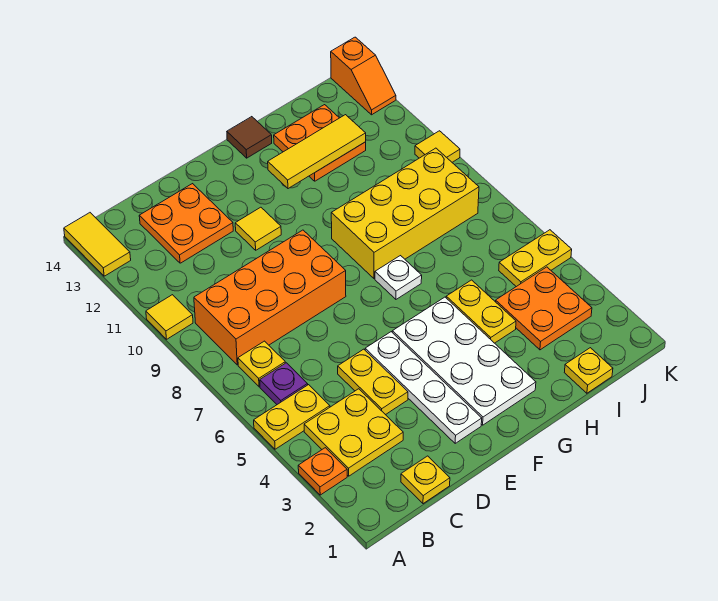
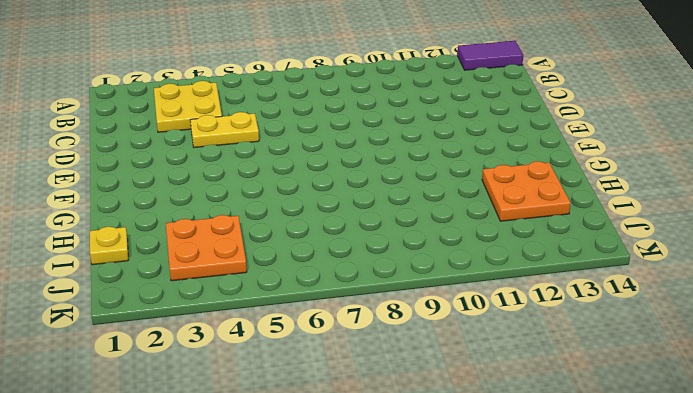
purple 1x2 tile [457,41,523,70] -> yellow 1x2 tile [64,213,131,276]
none -> orange 1x1 plate [298,448,347,495]
none -> yellow 1x2 plate [254,385,330,449]
none -> yellow 1x1 tile [146,295,193,339]

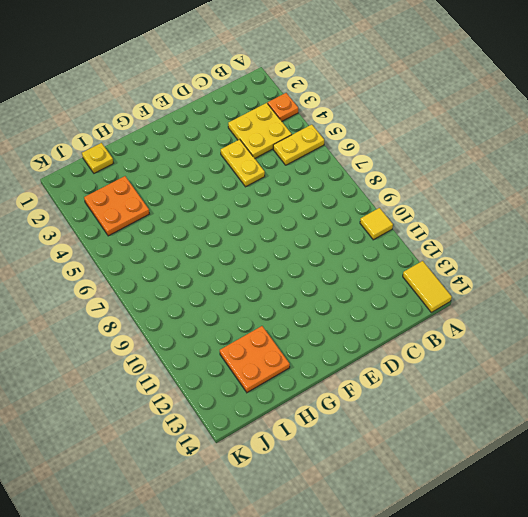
none -> purple 1x1 plate [260,363,308,404]
none -> yellow 1x1 plate [238,341,285,387]
none -> orange 2x4 brick [194,230,346,365]

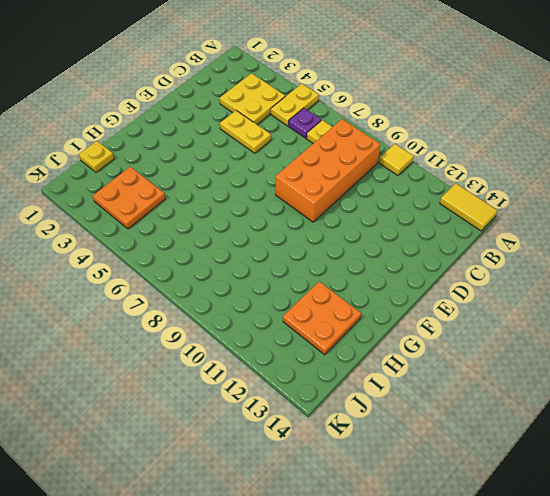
none -> orange 1x1 plate [298,448,347,495]
none -> yellow 1x1 plate [401,456,450,504]
none -> orange 2x2 plate [139,184,233,263]

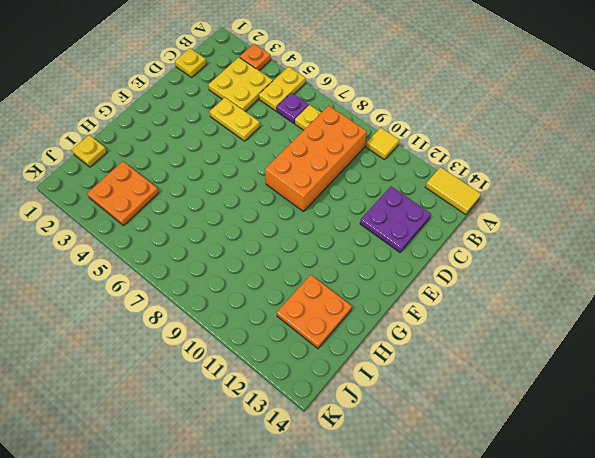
purple 2x2 plate [360,186,431,252] -> orange 2x2 plate [139,184,233,263]
none -> white 1x4 plate [365,332,482,443]
none -> yellow 1x1 tile [235,207,281,250]
none -> white 2x4 plate [392,297,536,425]

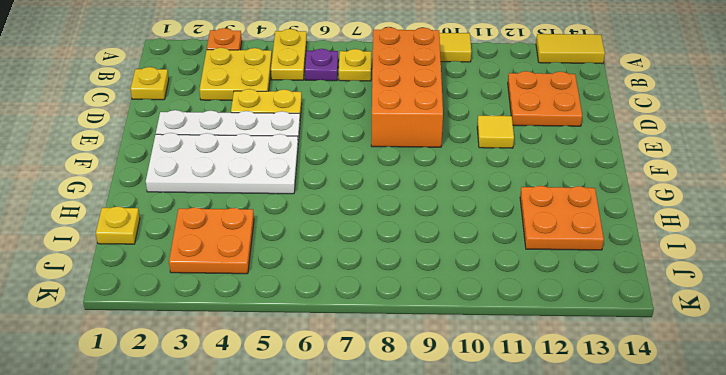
none -> white 1x1 plate [375,256,422,299]
none -> yellow 2x4 brick [331,148,479,279]
none -> brown 1x1 tile [227,117,272,158]

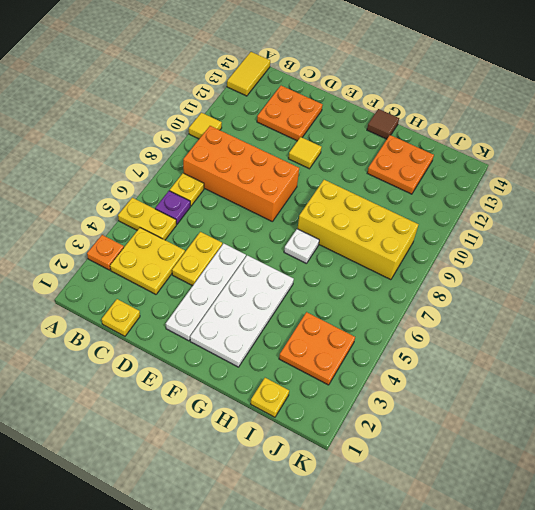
none -> yellow 1x2 plate [446,280,516,343]
none -> yellow 1x2 plate [499,230,572,287]
none -> yellow 1x1 tile [415,131,460,162]

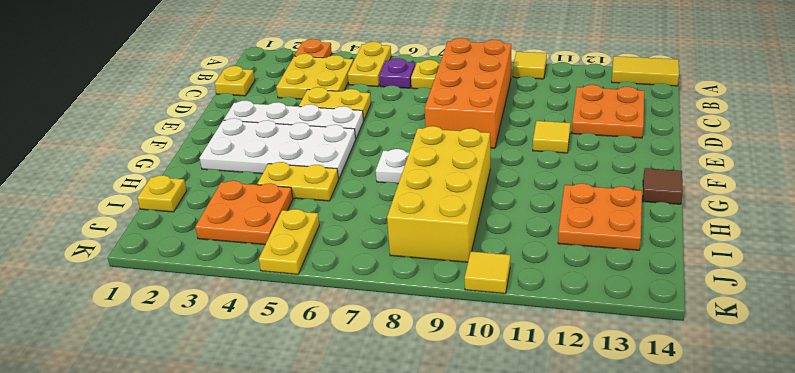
none -> orange 1x2 slope [331,37,396,115]
none -> yellow 1x3 tile [268,115,366,189]

